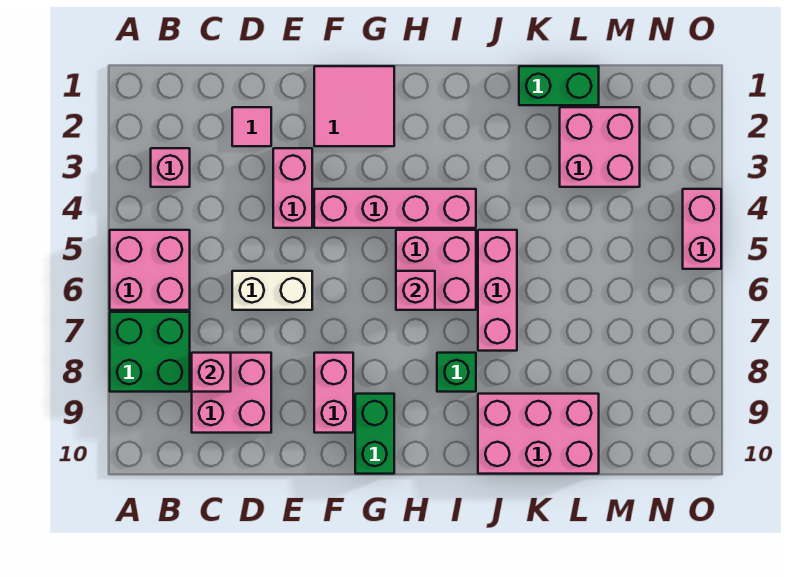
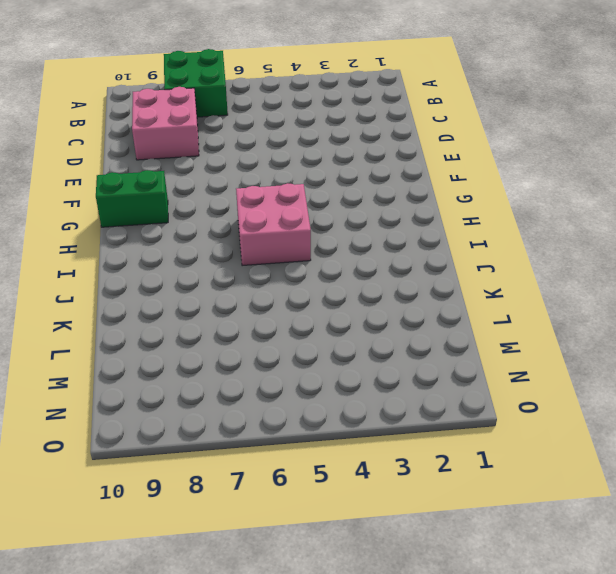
none -> pink 2x2 brick [110,230,190,310]
none -> pink 1x1 brick [151,148,190,187]
none -> pink 1x1 tile [232,107,271,146]

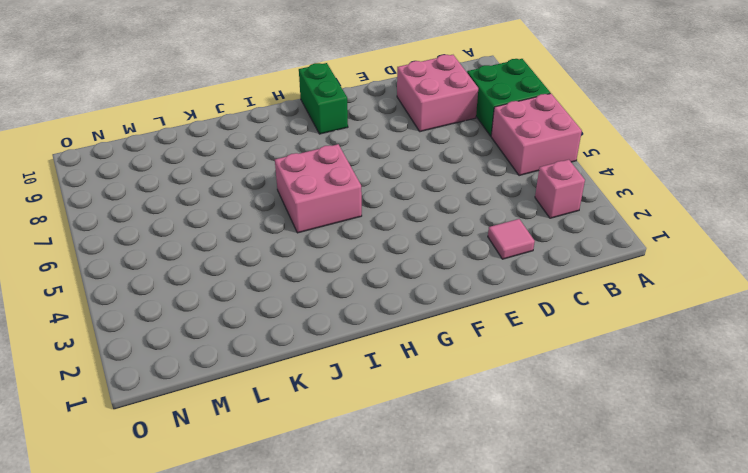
none -> white 1x2 brick [232,271,312,310]
none -> pink 1x2 brick [273,148,312,228]
none -> pink 2x2 tile [314,66,394,146]

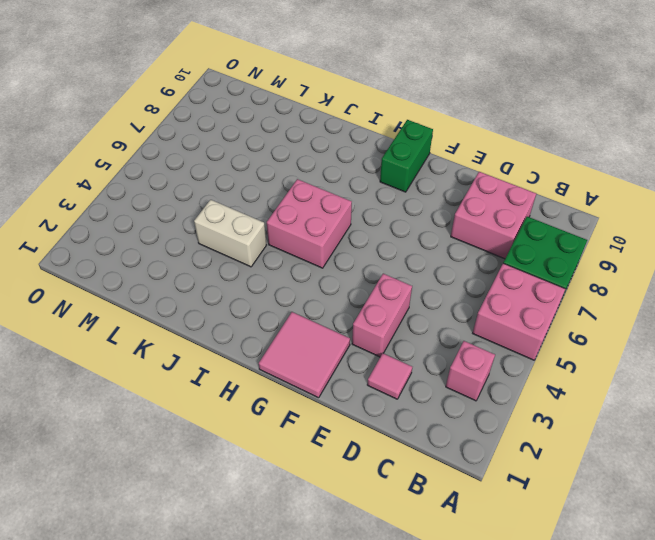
white 1x2 brick [194,200,266,267] -> white 1x2 brick moved to [232,271,312,310]
none -> pink 1x4 brick [314,189,476,228]
none -> pink 1x2 brick [314,353,353,433]
none -> green 1x1 brick [437,353,476,392]

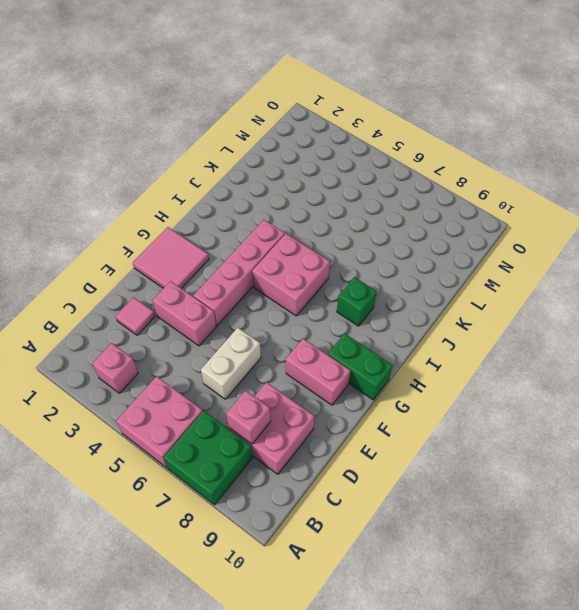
none -> pink 1x3 brick [478,230,517,351]
none -> pink 2x3 brick [478,394,599,474]
none -> green 1x2 brick [519,66,599,105]

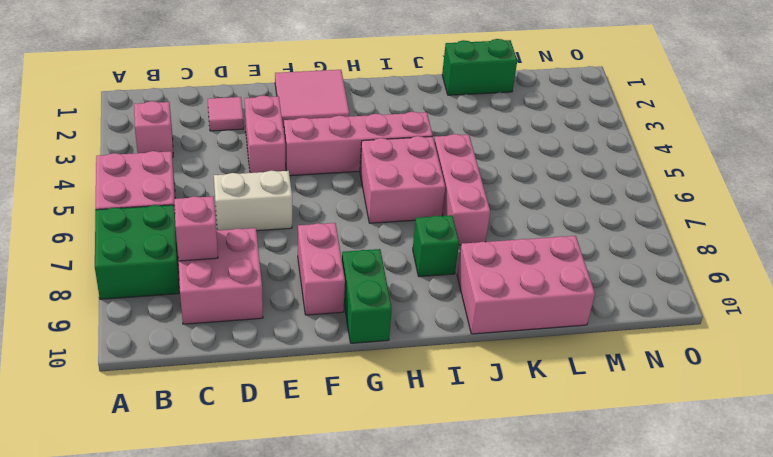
none -> pink 2x2 brick [560,107,640,187]
none -> pink 1x2 brick [683,189,721,269]
none -> pink 1x1 brick [396,271,435,310]

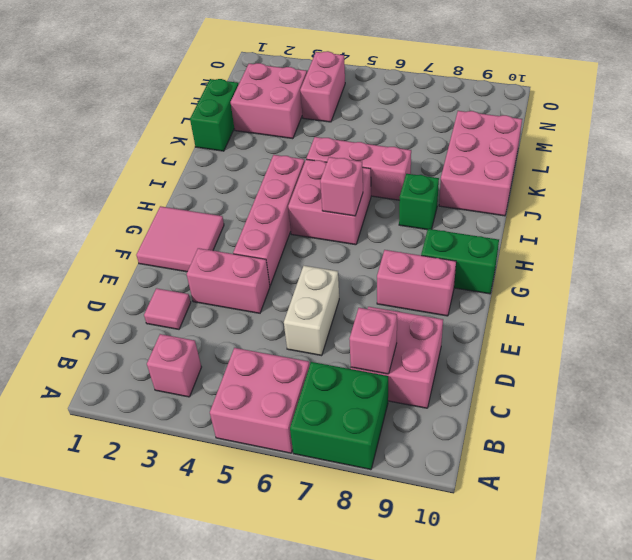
pink 1x2 brick [300,51,345,122] -> pink 1x2 brick turned to [683,189,721,269]

